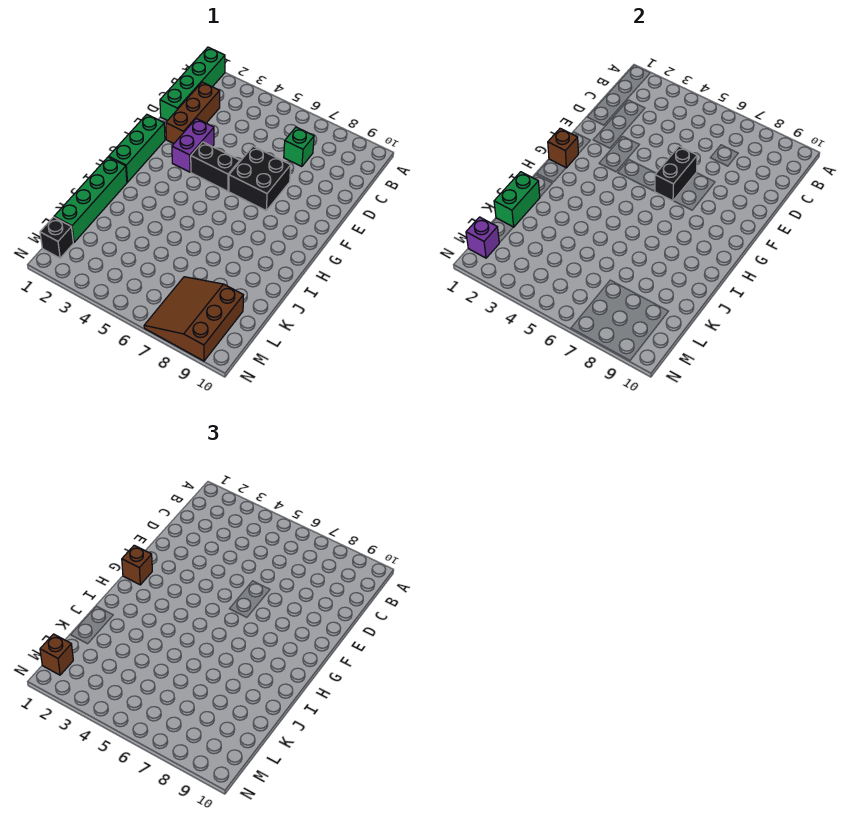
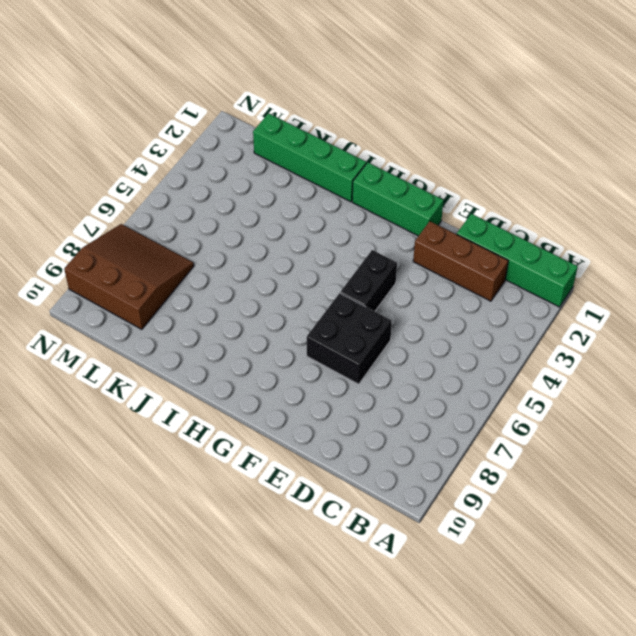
none -> green 1x1 brick [284,127,314,167]
none -> purple 1x2 brick [172,119,214,172]
none -> black 1x1 brick [40,217,73,258]

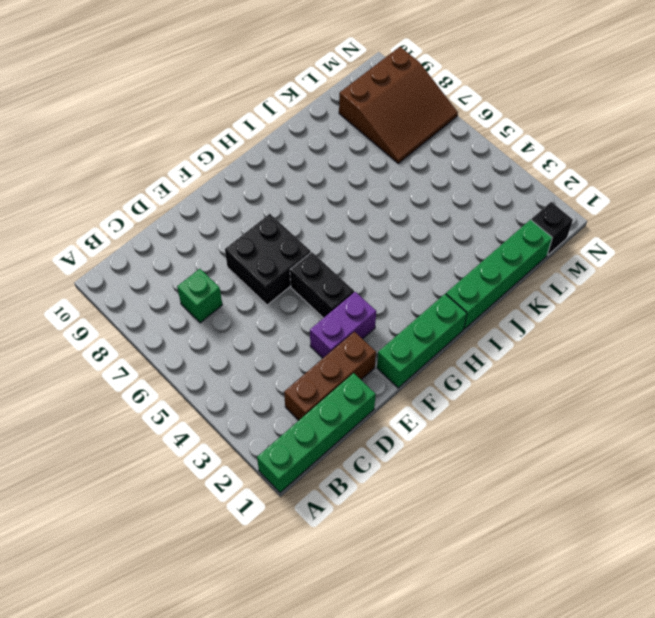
none -> black 1x2 brick [655,146,697,201]
none -> brown 1x1 brick [548,128,578,168]
none -> green 1x2 brick [494,172,540,227]

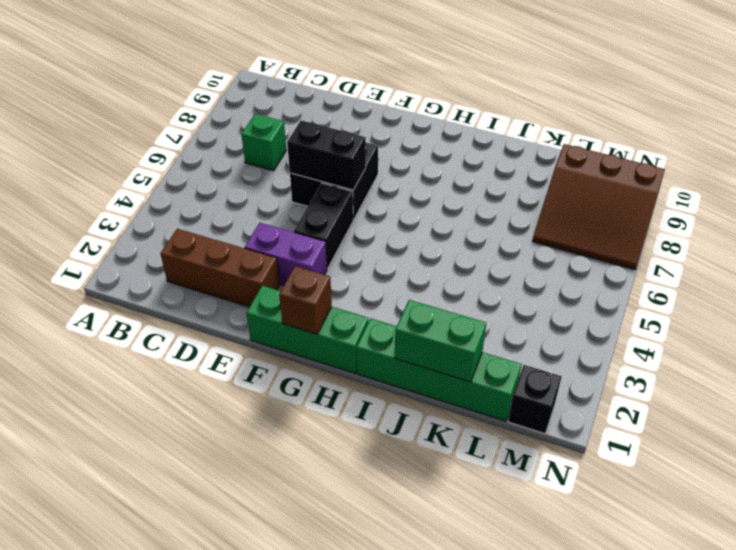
none -> green 1x4 brick [160,47,225,121]
none -> purple 1x1 brick [466,217,499,258]
none -> brown 1x1 brick [122,545,152,585]

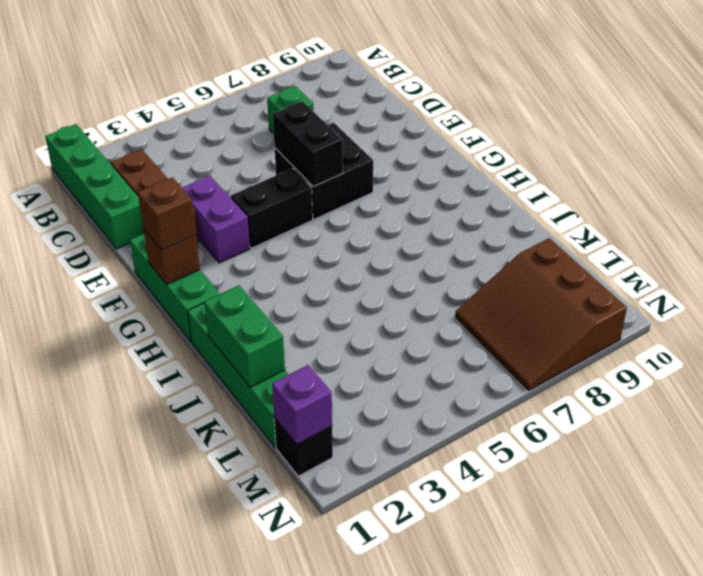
none -> brown 1x1 brick [40,634,73,675]

